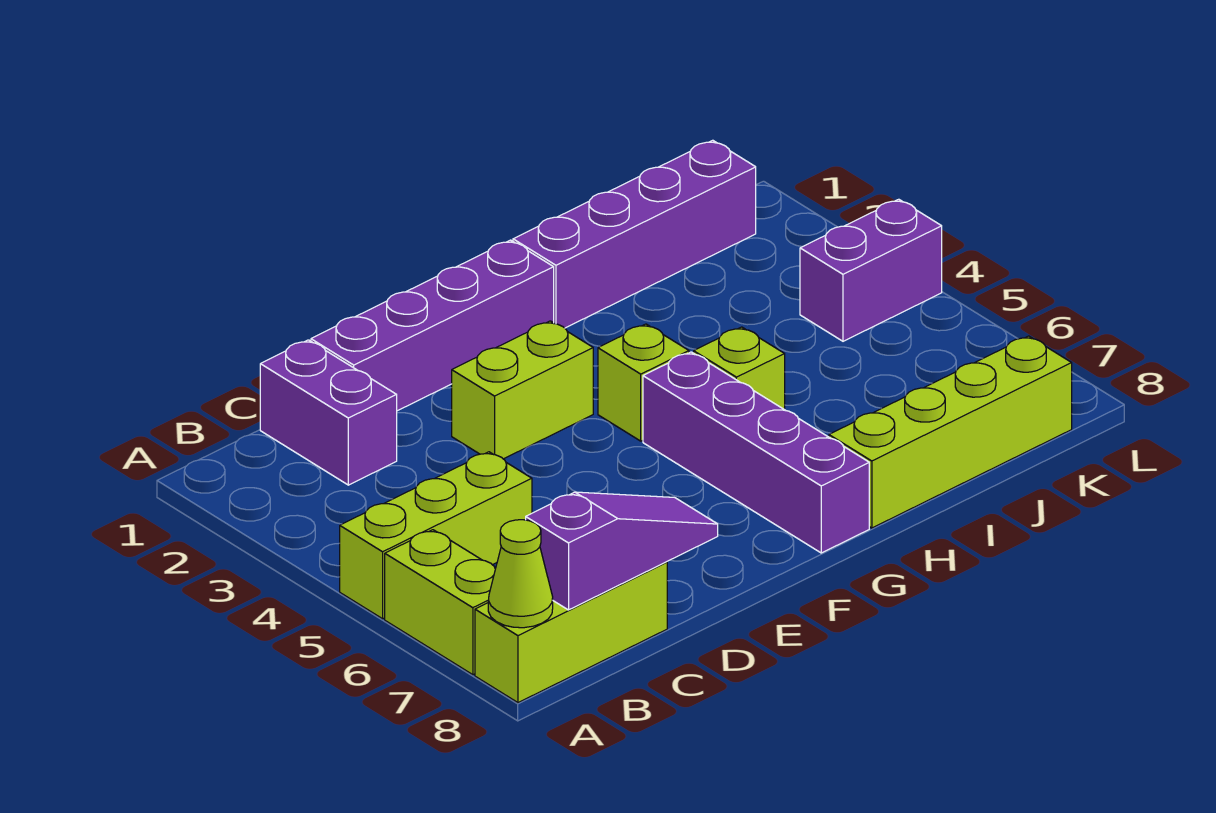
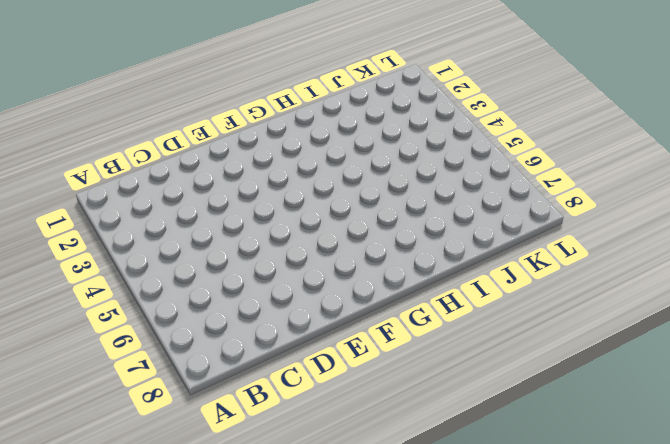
none -> lime 1x3 brick [340,452,532,619]
none -> lime 1x2 brick [385,530,496,675]
none -> lime 1x3 brick [475,562,667,703]

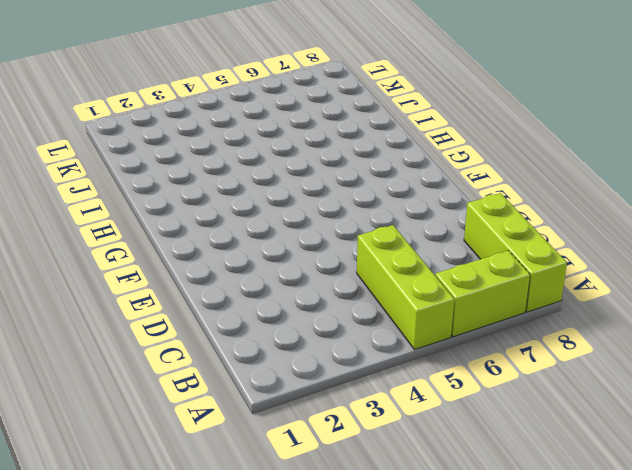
none -> purple 1x2 brick [260,340,397,485]
none -> purple 1x4 brick [311,240,554,411]
none -> lime 1x2 brick [452,321,593,459]

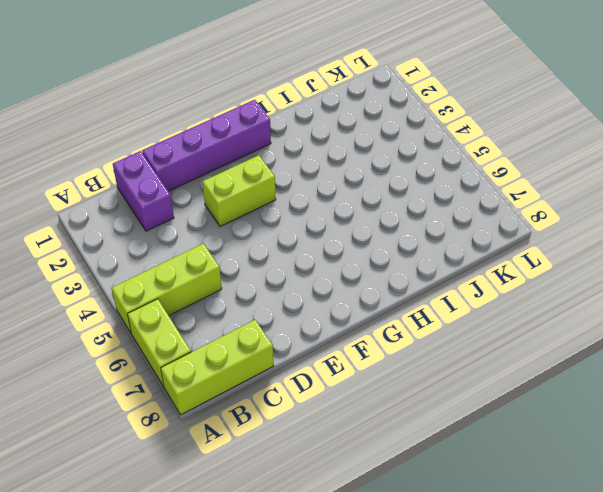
none -> lime 1x1 brick [598,324,689,441]
none -> purple 1x4 brick [643,352,869,553]
none -> purple 1x4 brick [513,140,756,328]

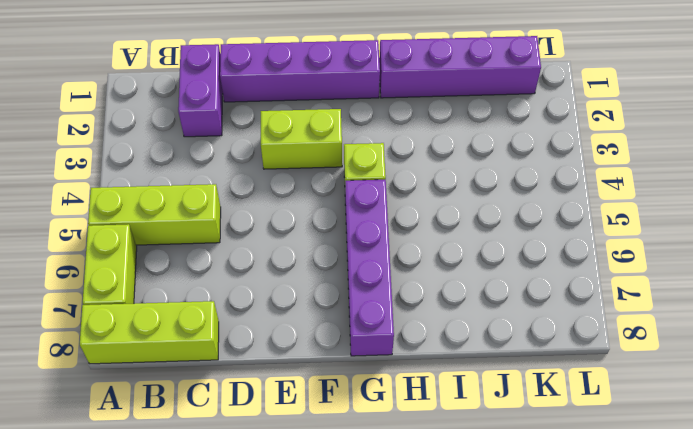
none -> lime 1x1 brick [694,327,785,410]
none -> lime 1x4 brick [829,336,1072,528]
none -> purple 1x2 brick [800,199,942,341]

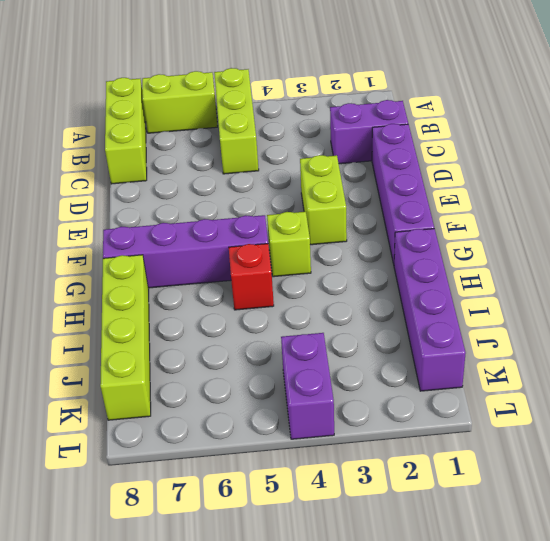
red 1x1 brick [229,244,274,310] -> lime 1x1 brick [694,327,785,410]
none -> lime 1x1 cone [488,520,553,628]
none -> purple 1x3 slope [526,492,718,610]

